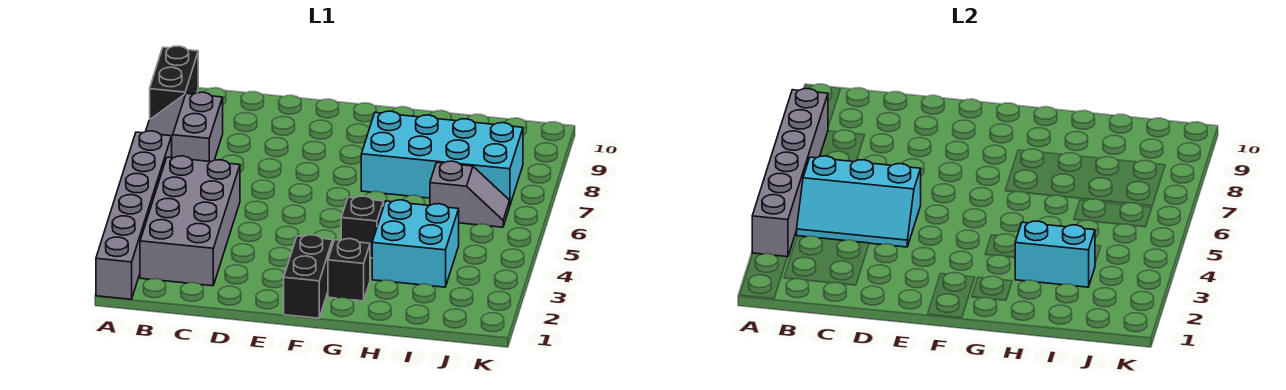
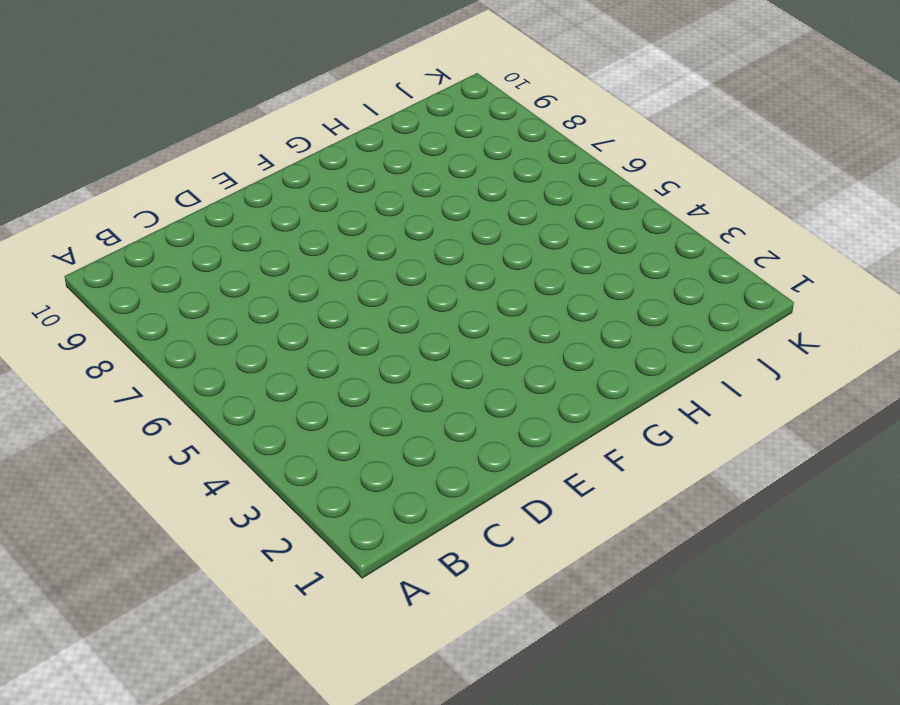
none -> grey 1x6 brick [96,131,172,299]
none -> grey 2x2 slope [146,92,223,162]
none -> black 1x2 brick [150,46,198,119]

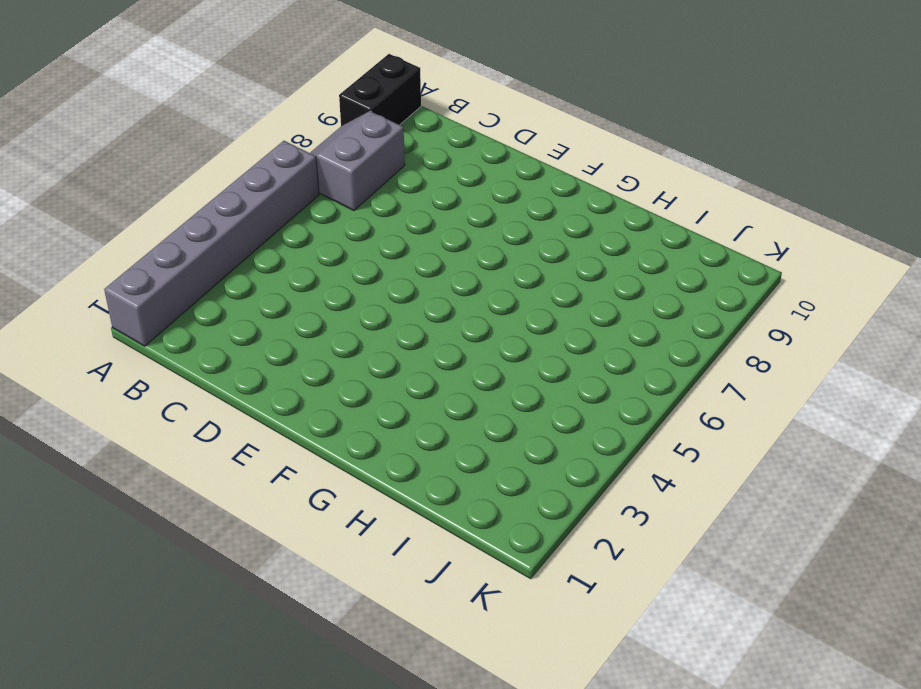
none -> grey 2x4 brick [140,156,240,286]
none -> black 1x2 brick [284,235,333,318]
none -> black 1x1 brick [328,239,370,301]

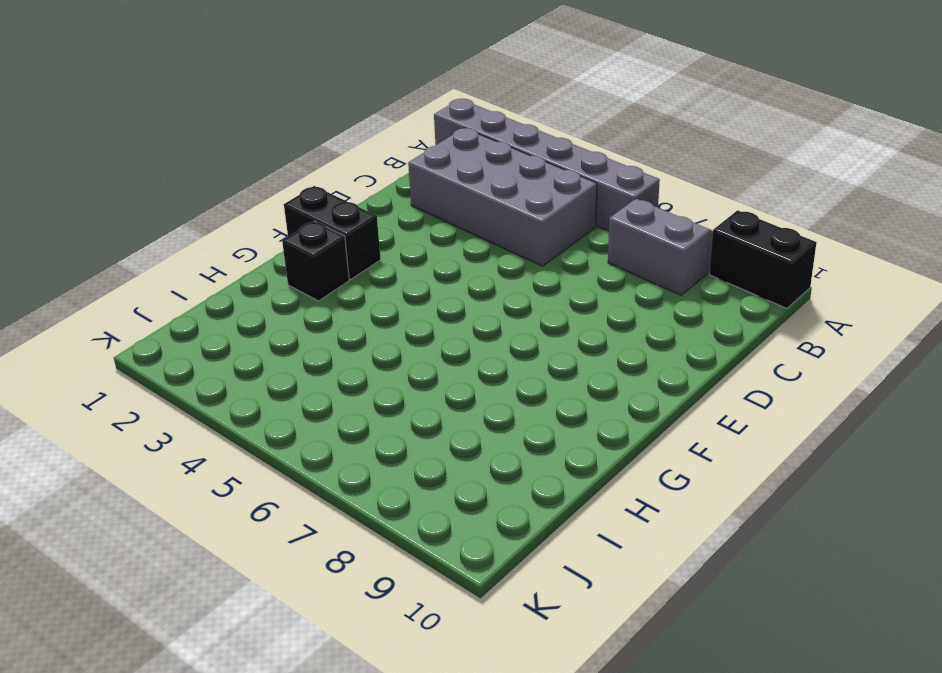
none -> black 1x1 brick [341,196,384,258]
none -> cyan 2x4 brick [361,111,523,204]
none -> cyan 2x2 brick [372,200,459,287]

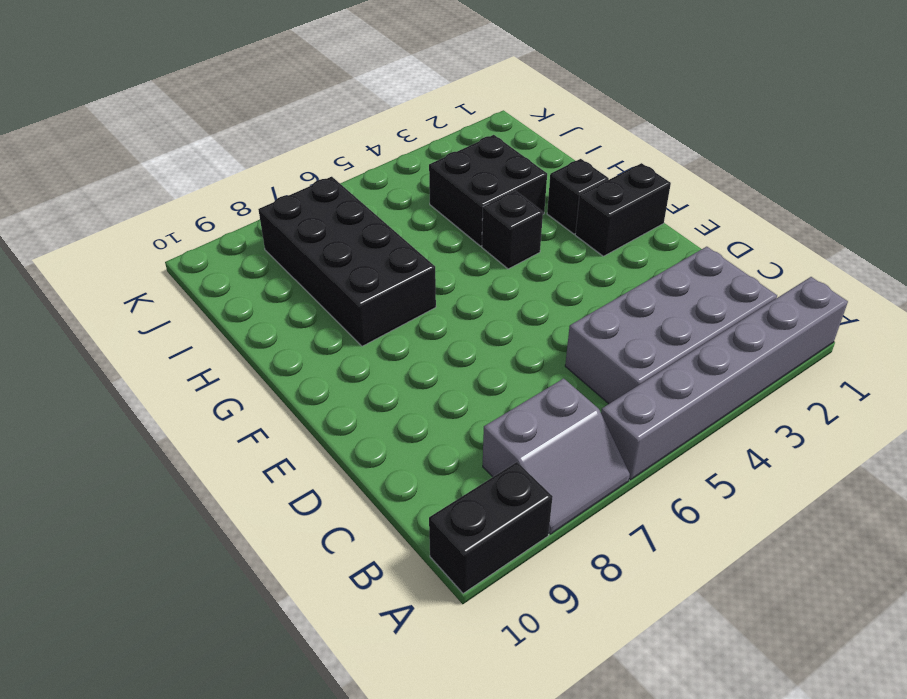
black 2x4 brick [258,177,436,346] -> cyan 2x4 brick [361,111,523,204]
black 2x2 brick [429,135,547,246] -> cyan 2x2 brick [372,200,459,287]
none -> grey 1x2 slope [430,161,510,227]
none -> grey 1x6 brick [752,89,828,257]
none -> cyan 2x3 slope [797,156,921,247]

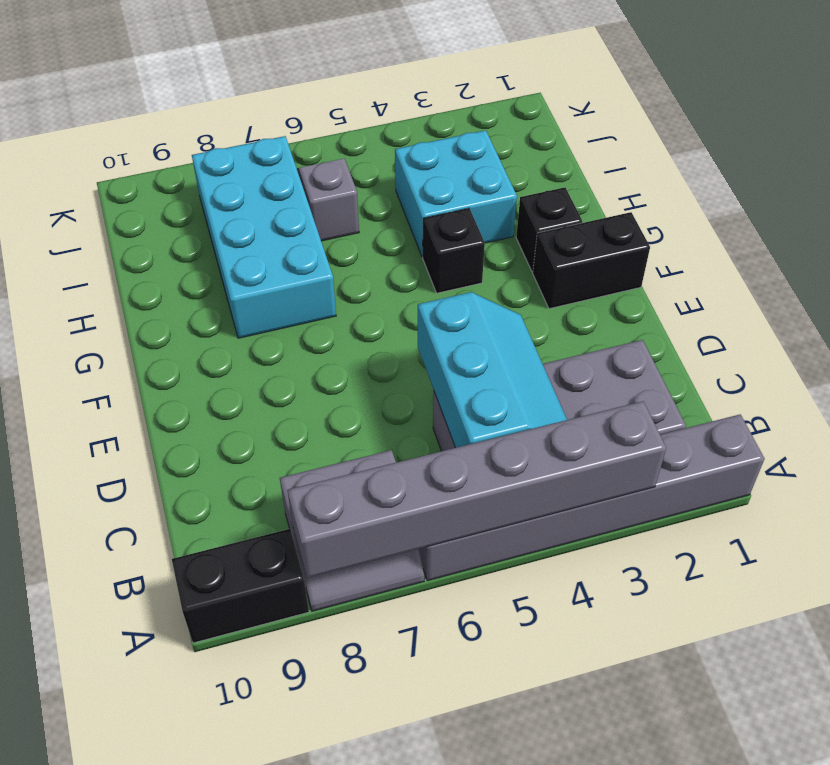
none -> cyan 1x2 brick [1015,221,1095,287]

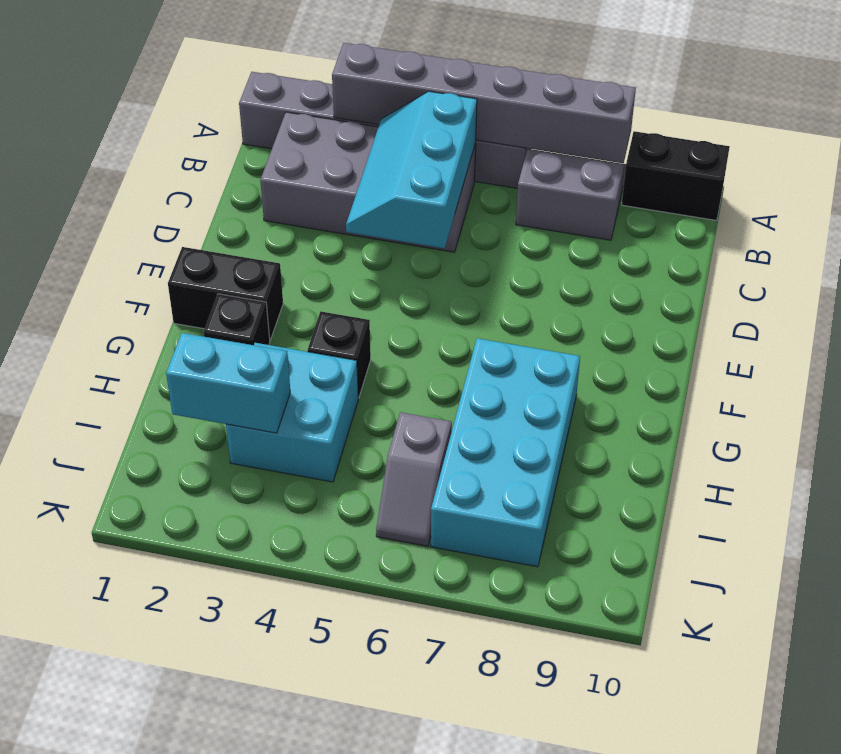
cyan 1x2 brick [166,333,290,433] -> cyan 1x2 brick turned to [1015,221,1095,287]

